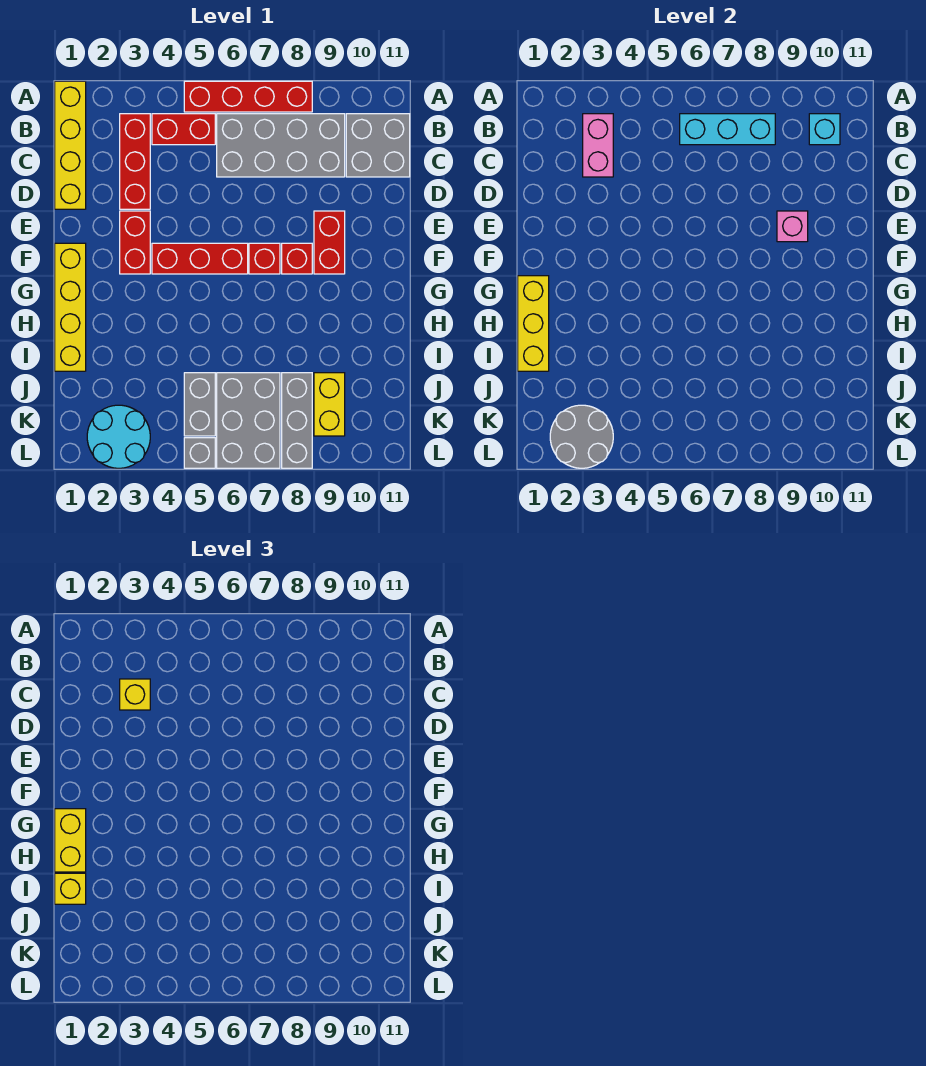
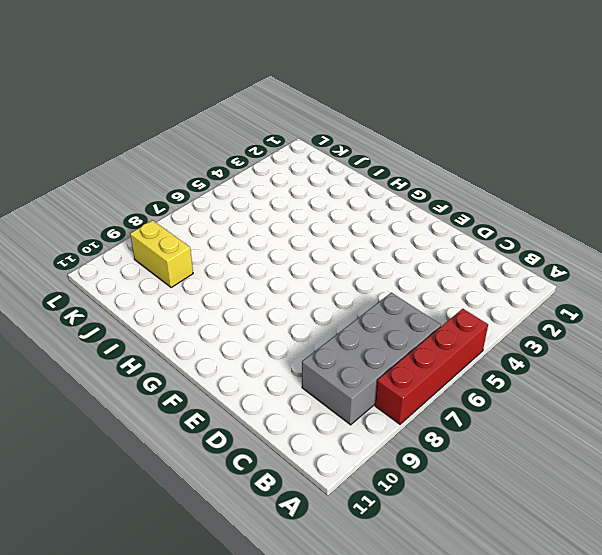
none -> yellow 1x4 brick [55,81,86,209]
none -> red 1x3 brick [120,114,150,209]
none -> red 1x2 brick [152,114,215,145]

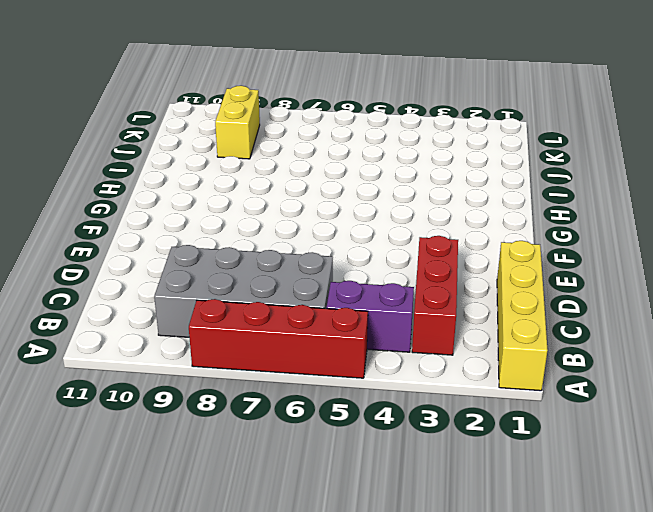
purple 1x2 brick [327,281,414,352] -> red 1x2 brick [152,114,215,145]
none -> grey 2x2 brick [346,114,410,177]
none -> red 1x2 brick [120,211,150,274]
none -> red 1x2 brick [314,211,345,274]

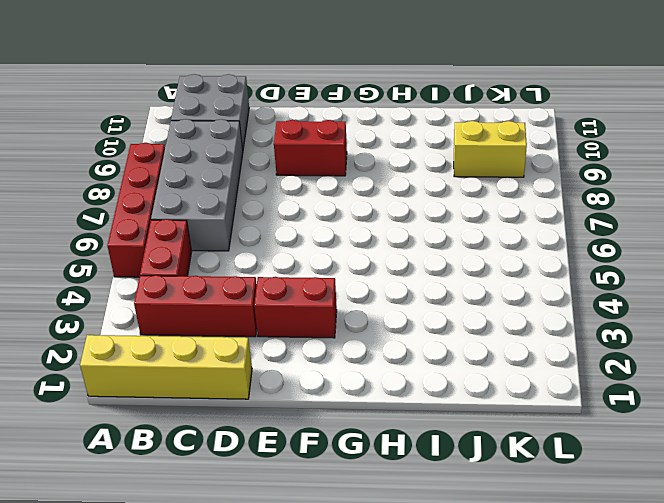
none -> yellow 1x4 brick [55,243,86,371]
none -> red 1x3 brick [152,243,248,274]
none -> red 1x1 brick [249,243,280,274]

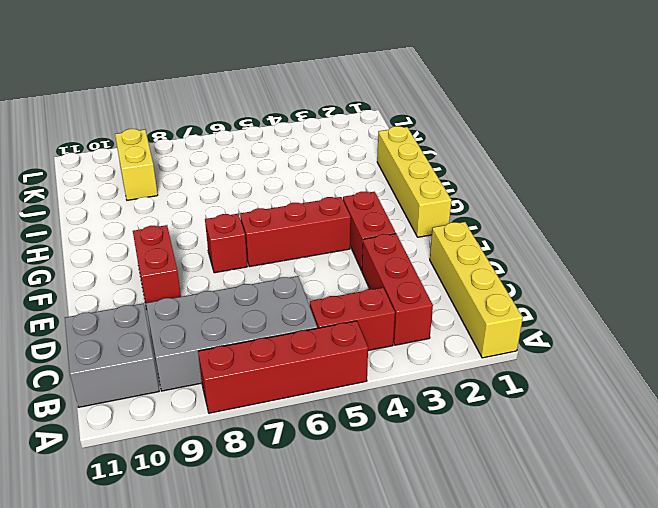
none -> red 1x1 brick [282,243,312,274]
none -> grey 1x2 brick [184,373,215,436]
none -> grey 2x3 brick [217,373,280,468]

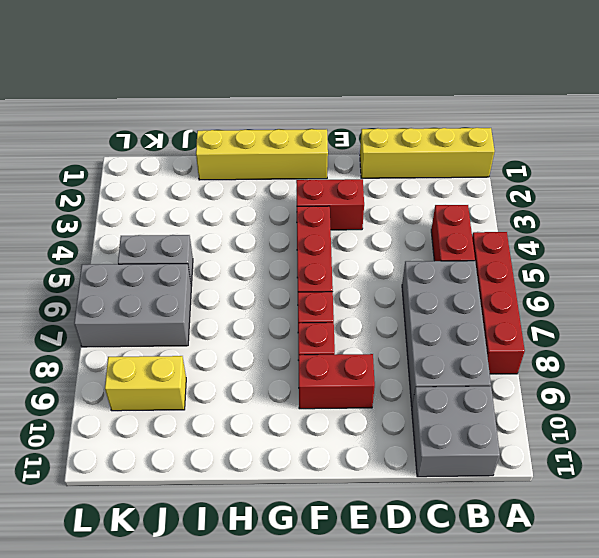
none -> red 1x3 brick [120,114,150,209]
none -> grey 1x3 brick [282,373,312,468]
none -> cyan 2x2 round brick [87,405,150,468]

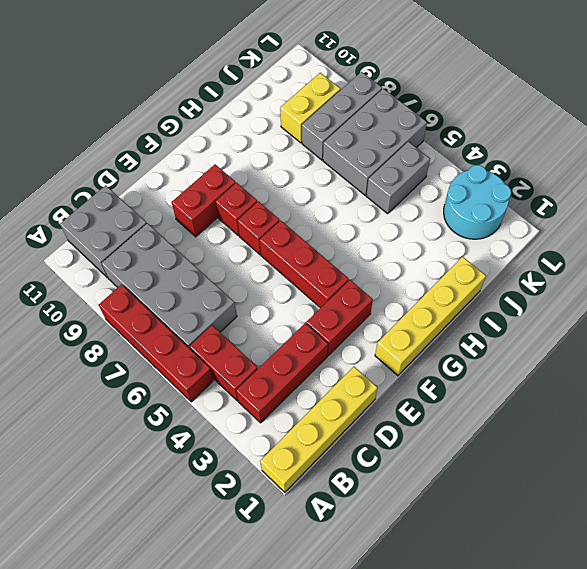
none -> grey 1x1 brick [184,438,215,468]
none -> pink 1x2 brick [583,114,613,177]
none -> cyan 1x3 brick [680,114,775,145]

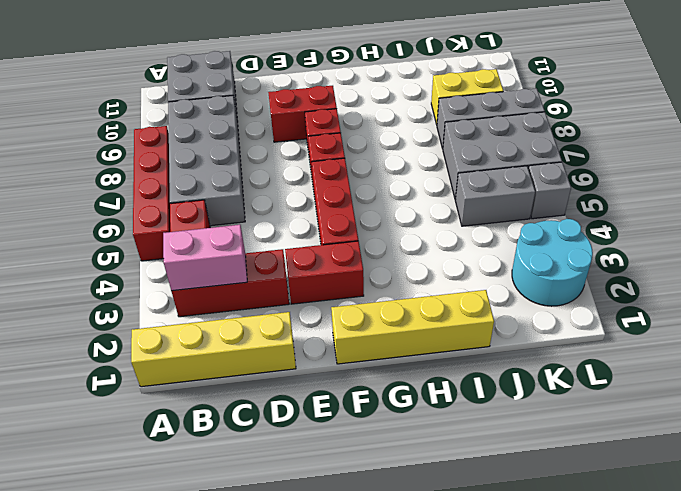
none -> cyan 1x3 brick [680,114,775,145]
none -> cyan 1x1 brick [809,114,840,145]
none -> pink 1x1 brick [777,211,808,242]

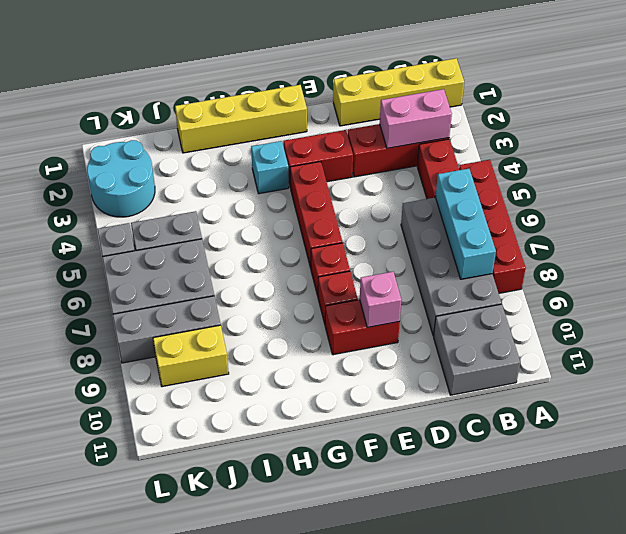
cyan 1x1 brick [251,141,289,194] -> cyan 1x1 brick moved to [809,114,840,145]
none -> yellow 1x3 brick [518,276,549,371]
none -> grey 2x2 round brick [550,405,613,468]
none -> yellow 1x1 brick [120,679,150,710]

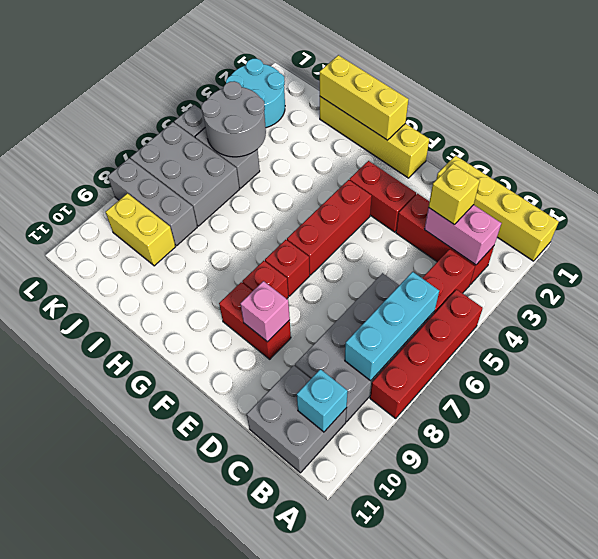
grey 2x2 round brick [202,81,266,157] -> grey 2x2 round brick moved to [550,405,613,468]
none -> yellow 1x2 brick [55,809,86,872]
none -> yellow 1x1 brick [55,873,86,904]

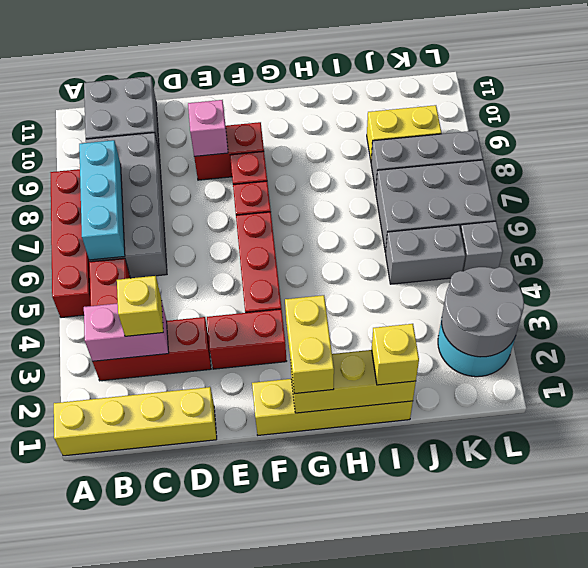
yellow 1x2 brick [285,295,334,394] -> yellow 1x2 brick turned to [55,809,86,872]
none -> cyan 1x1 brick [809,114,840,145]

